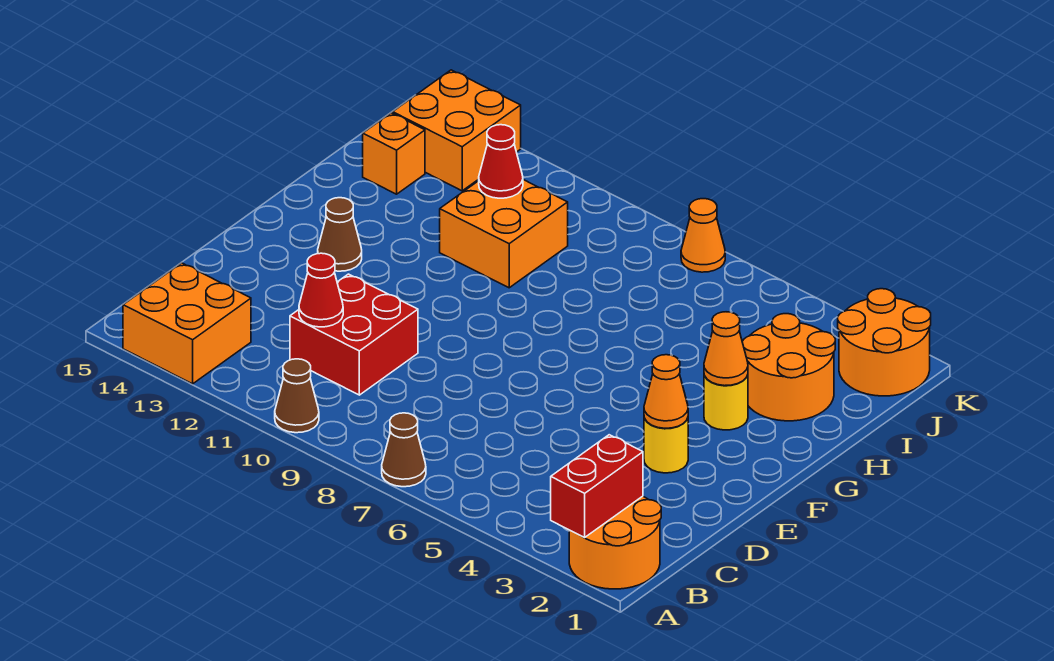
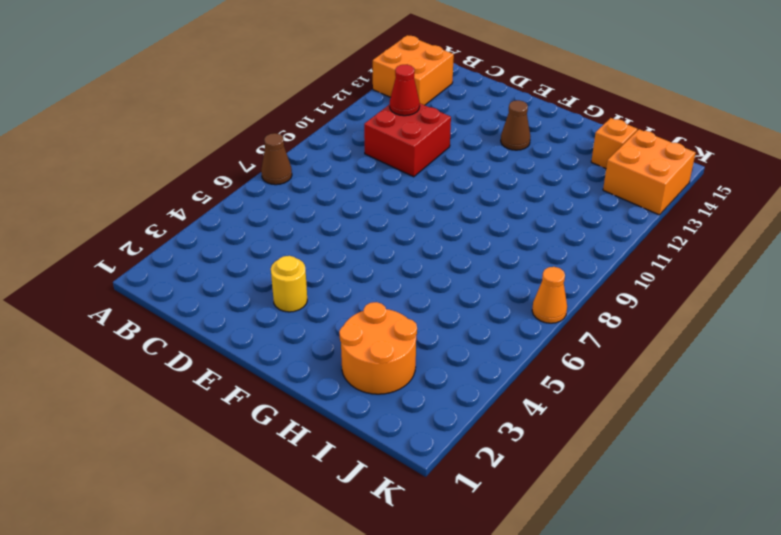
none -> orange 2x2 round brick [569,496,661,589]
none -> brown 1x1 cone [275,359,319,433]
none -> yellow 1x1 round brick [704,375,748,430]

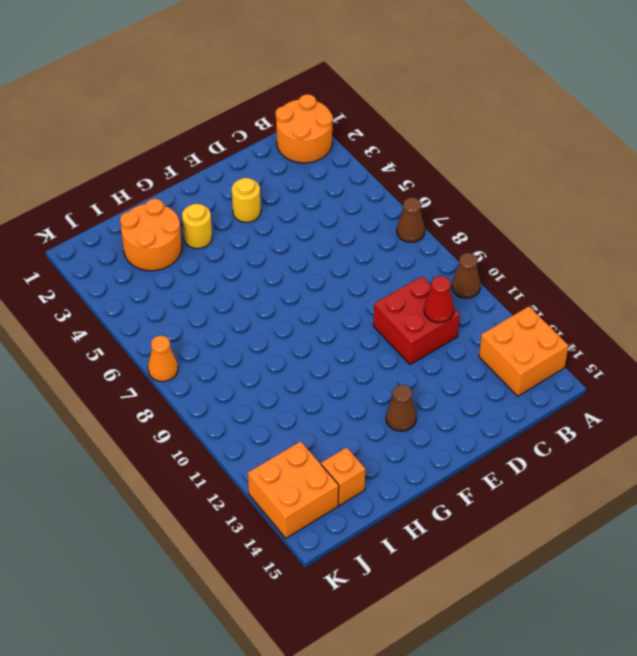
none -> orange 2x2 brick [440,180,568,288]
none -> orange 2x2 round brick [838,289,931,396]
none -> red 1x2 brick [551,435,643,538]

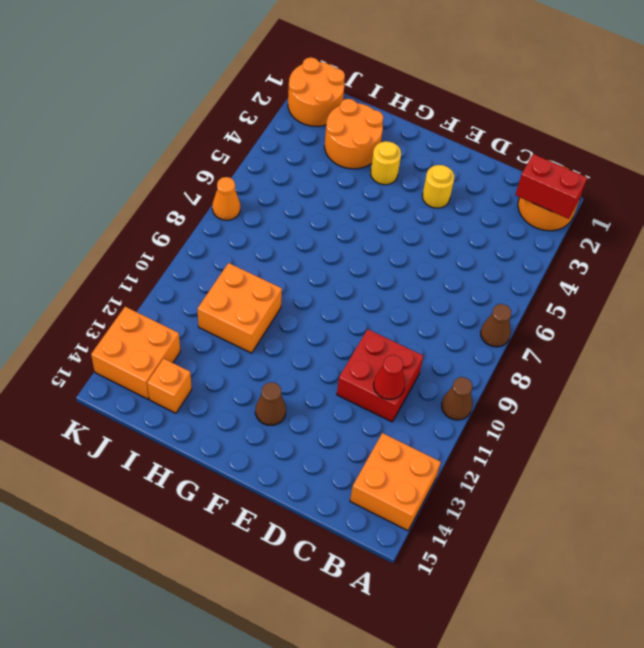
none -> orange 1x1 cone [644,355,688,428]
none -> orange 1x1 cone [704,312,748,386]
none -> red 1x1 cone [479,125,523,198]

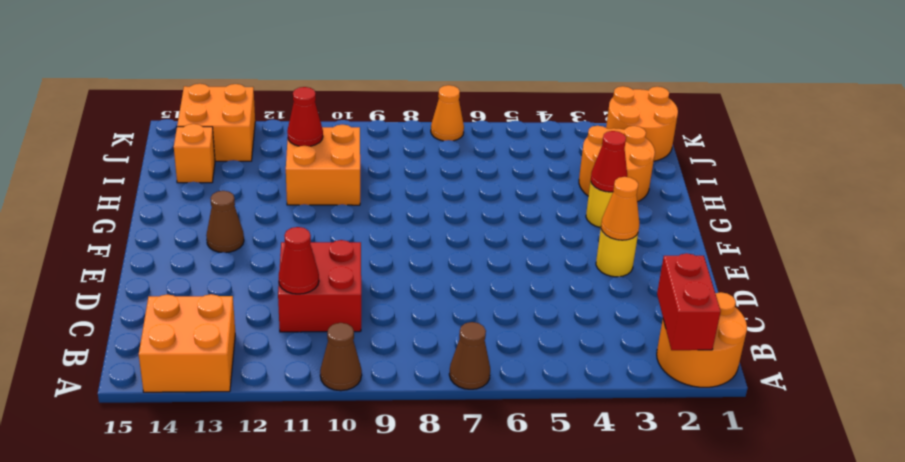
red 1x1 cone [591,131,627,192] -> orange 1x1 cone [704,312,748,386]

